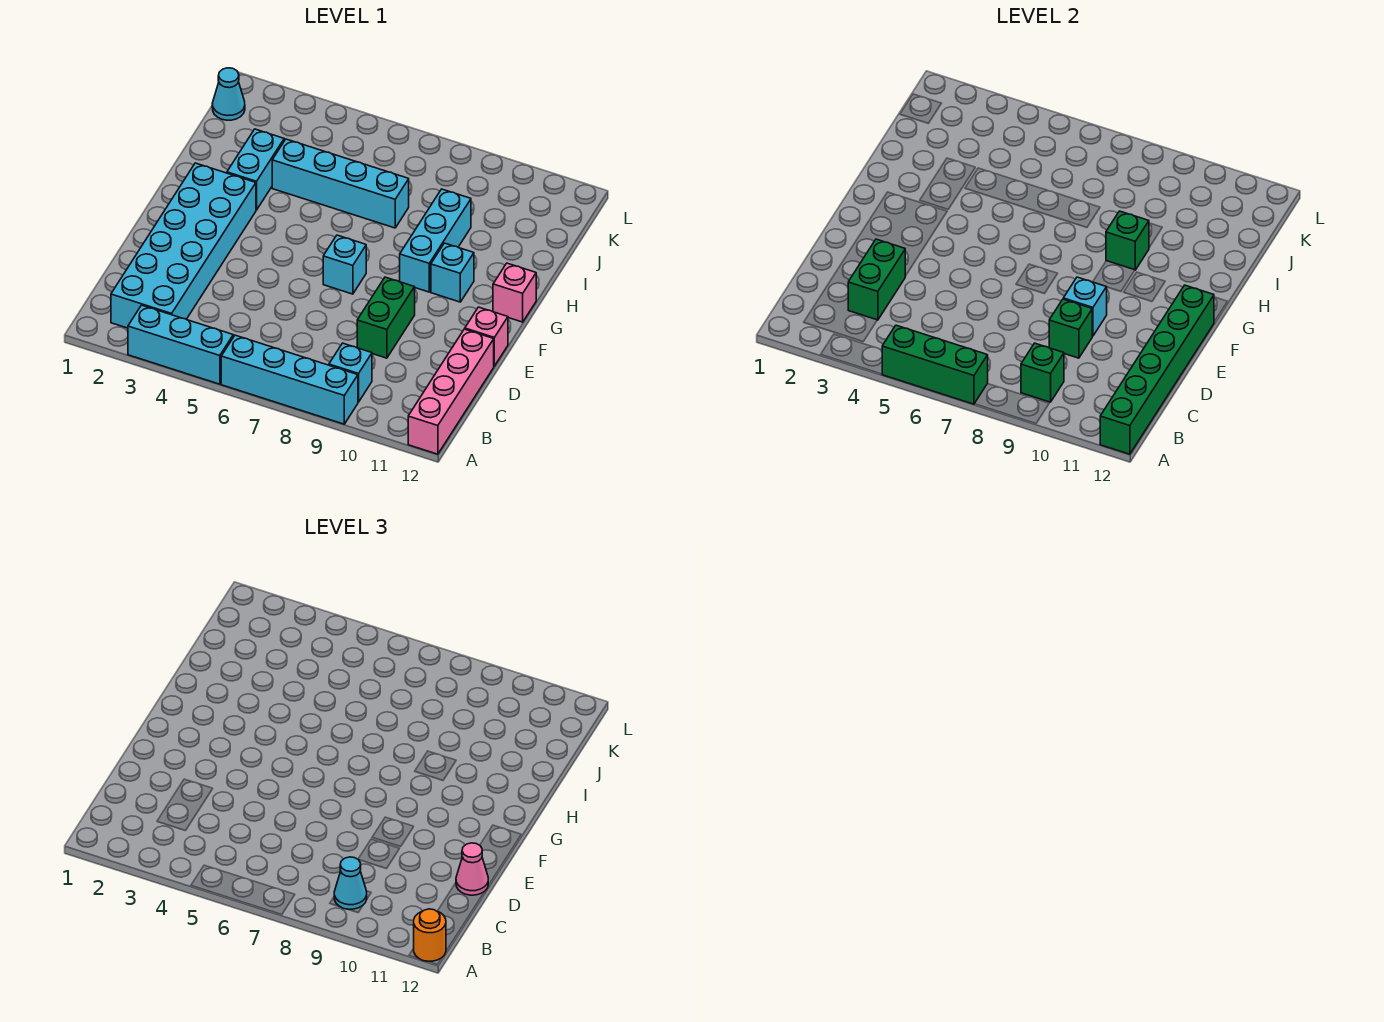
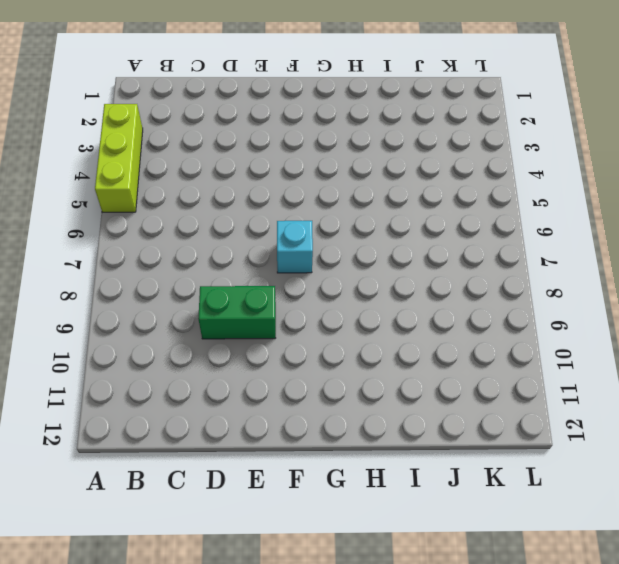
lime 1x3 brick [95,104,143,212] -> cyan 1x3 brick [128,305,233,384]
none -> cyan 1x4 brick [221,335,358,424]
none -> pink 1x4 brick [408,329,494,454]
none -> cyan 2x6 brick [111,163,256,328]

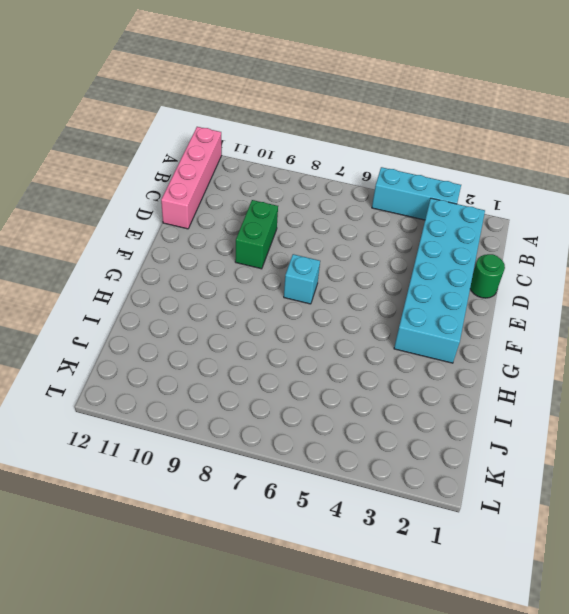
green 1x1 round brick [470,254,505,298] -> none
none -> cyan 1x4 brick [221,335,358,424]
none -> cyan 1x1 brick [329,343,372,402]
none -> pink 1x1 brick [465,307,508,366]

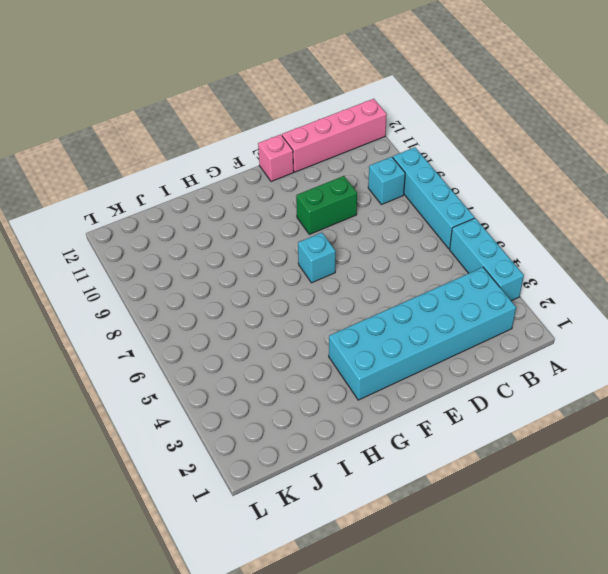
none -> cyan 1x3 brick [400,189,471,292]
none -> cyan 1x1 brick [431,243,474,302]
none -> pink 1x1 brick [493,263,536,322]

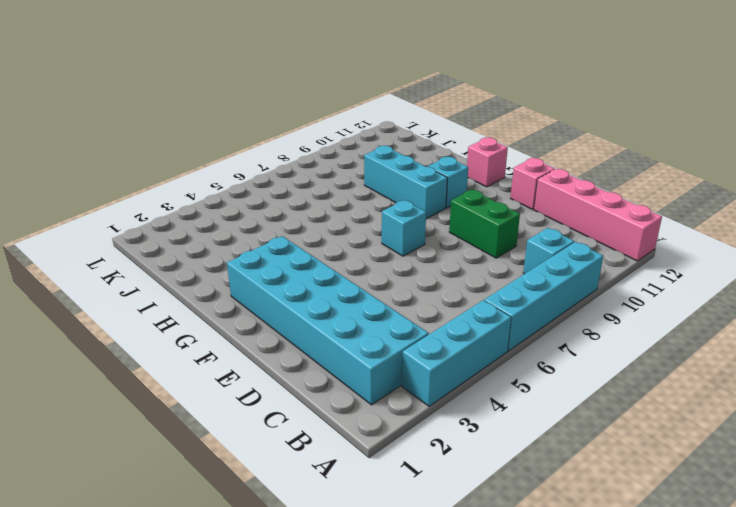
none -> cyan 1x2 brick [227,129,284,210]
none -> cyan 1x4 brick [272,139,409,228]
none -> cyan 1x1 cone [212,68,245,120]

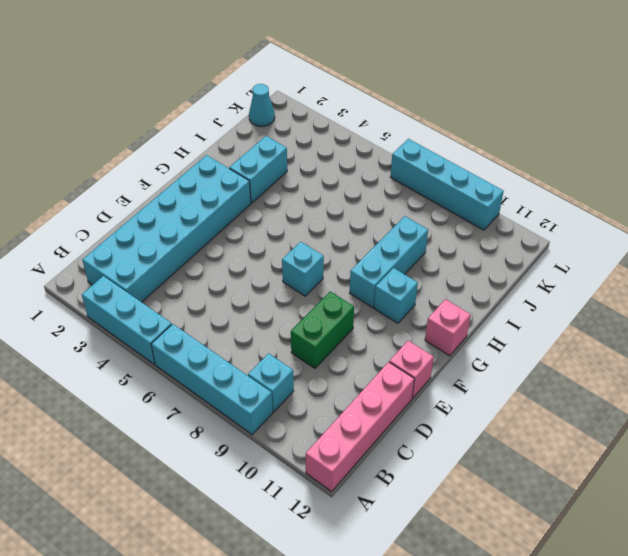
cyan 1x4 brick [391,139,504,230] -> cyan 1x4 brick moved to [272,139,409,228]
none -> green 1x3 brick [882,325,988,404]
none -> green 1x6 brick [1100,285,1214,454]
none -> green 1x1 brick [1021,343,1064,402]

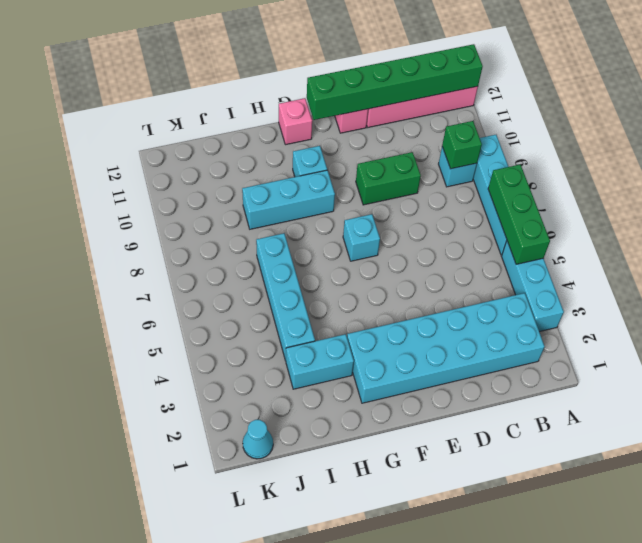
none -> green 1x2 brick [848,239,905,320]
none -> green 1x1 brick [1049,299,1092,358]
none -> cyan 1x1 brick [1063,277,1107,336]

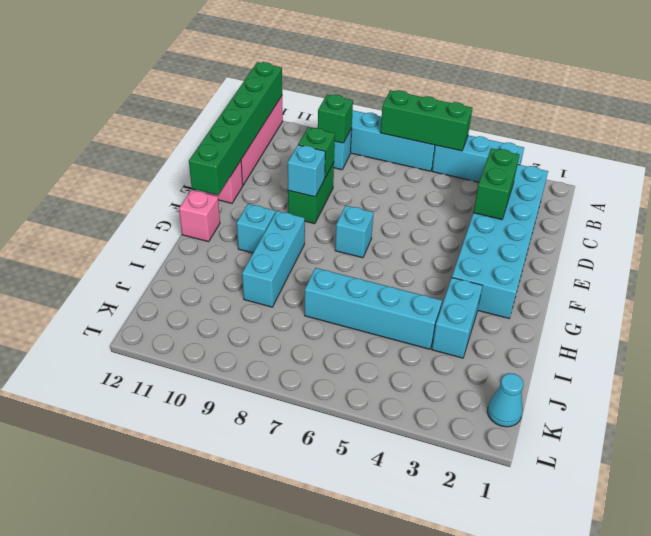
none -> green 1x1 brick [1106,211,1149,270]
none -> orange 1x1 round brick [414,909,446,961]
none -> cyan 1x1 cone [334,857,367,909]

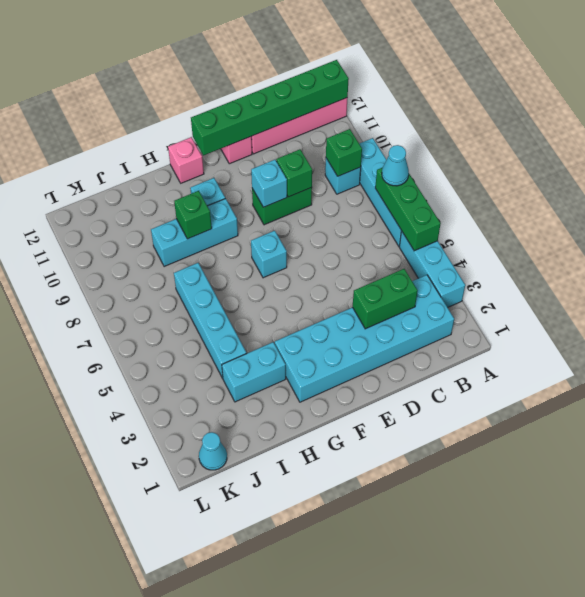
cyan 1x1 cone [382,145,409,186] -> cyan 1x1 cone moved to [334,857,367,909]
none -> orange 1x1 round brick [414,909,446,961]
none -> pink 1x1 cone [456,843,488,895]

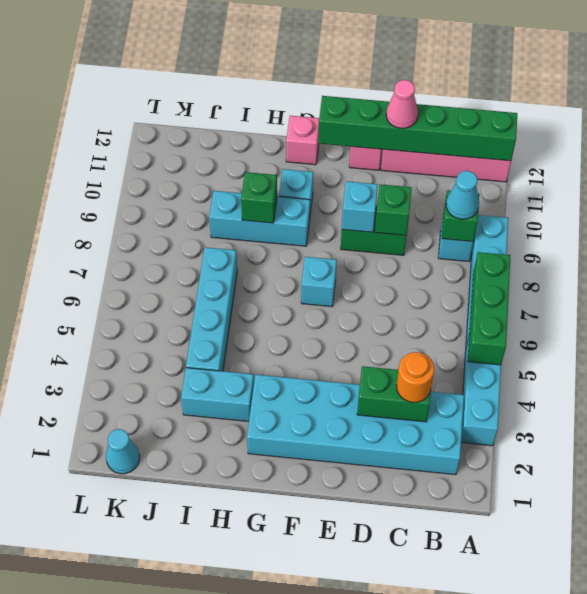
orange 1x1 round brick [396,352,434,402] -> orange 1x1 round brick moved to [414,909,446,961]

